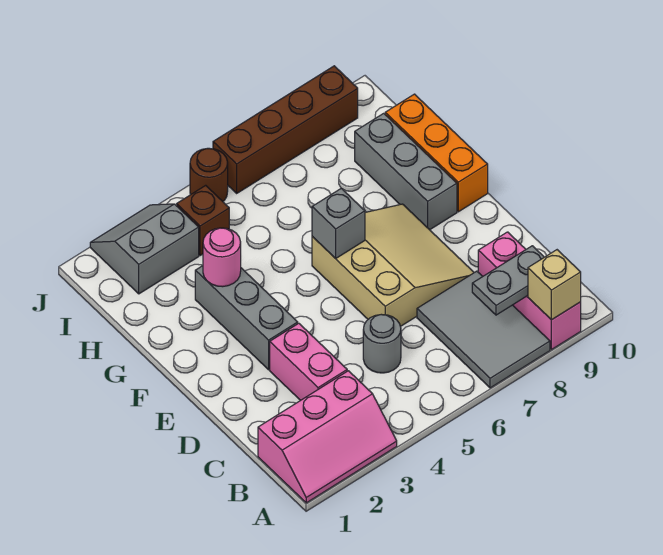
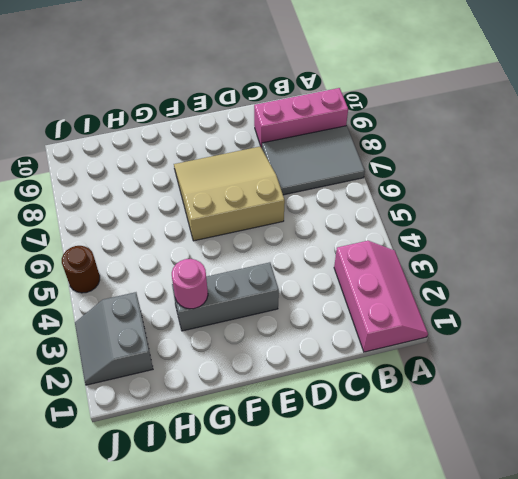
none -> pink 1x2 brick [270,323,347,401]
none -> grey 1x1 round brick [363,315,401,373]
none -> grey 1x3 brick [355,113,457,230]

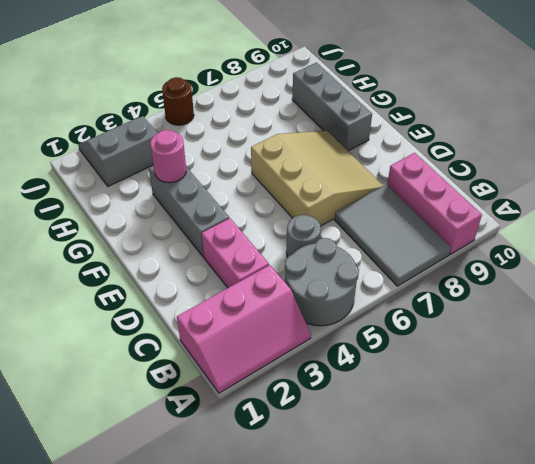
grey 2x2 round brick [285,238,359,326] -> none
none -> orange 1x3 brick [385,94,488,212]
none -> brown 1x1 brick [177,185,229,256]
none -> brown 1x4 brick [213,66,358,193]

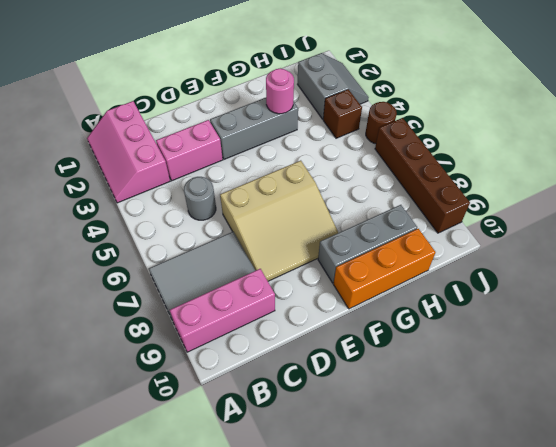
none -> tan 1x1 brick [528,250,581,320]
none -> grey 1x2 plate [472,246,544,315]
none -> grey 1x1 brick [312,188,365,259]

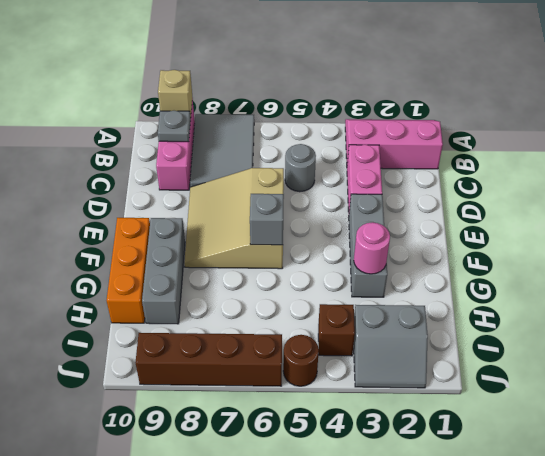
grey 1x1 plate [158,111,191,142] -> grey 1x2 plate [472,246,544,315]

